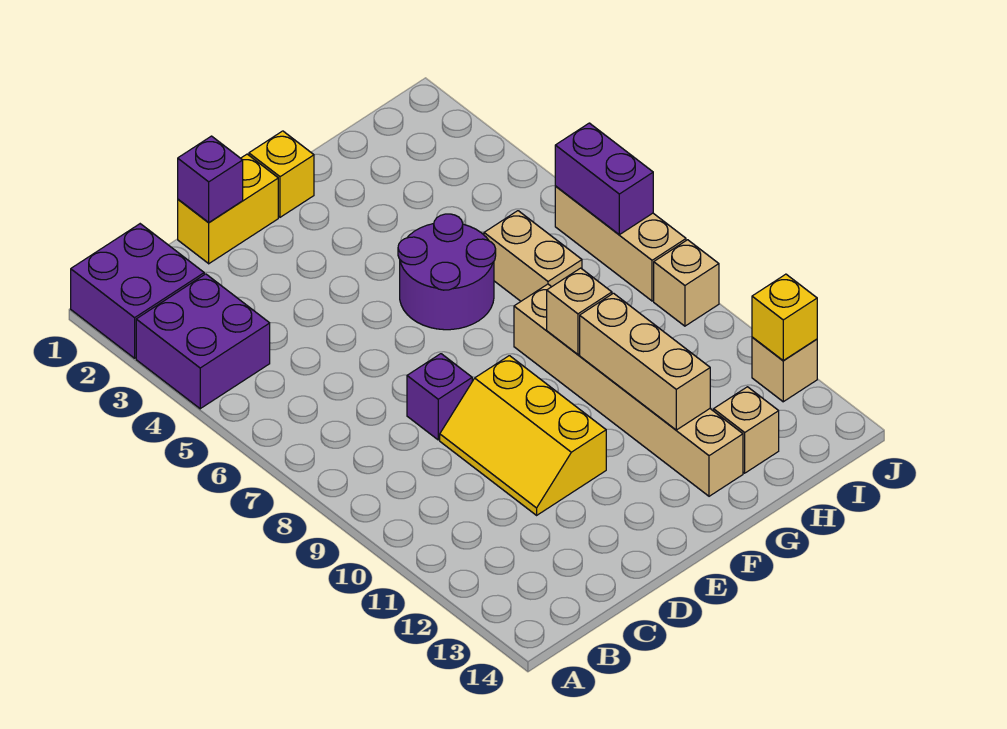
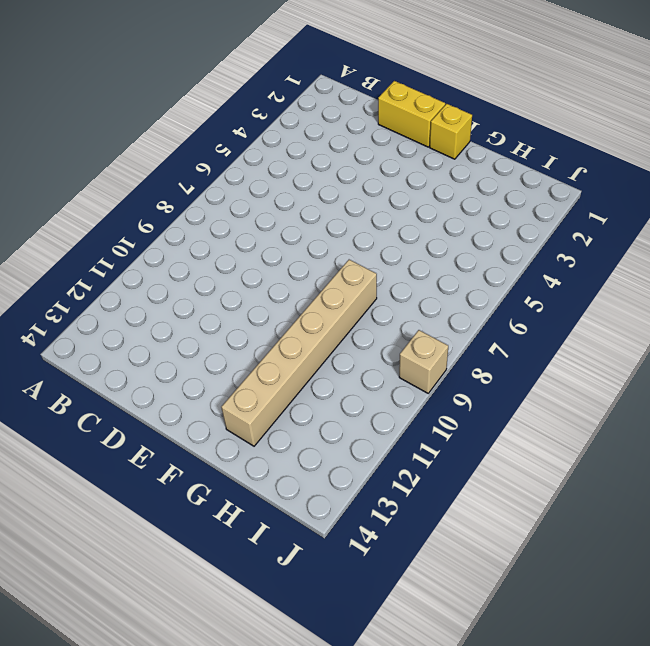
none -> purple 2x2 brick [71,224,204,358]
none -> purple 2x2 brick [136,274,270,409]
none -> purple 1x1 brick [407,354,472,440]

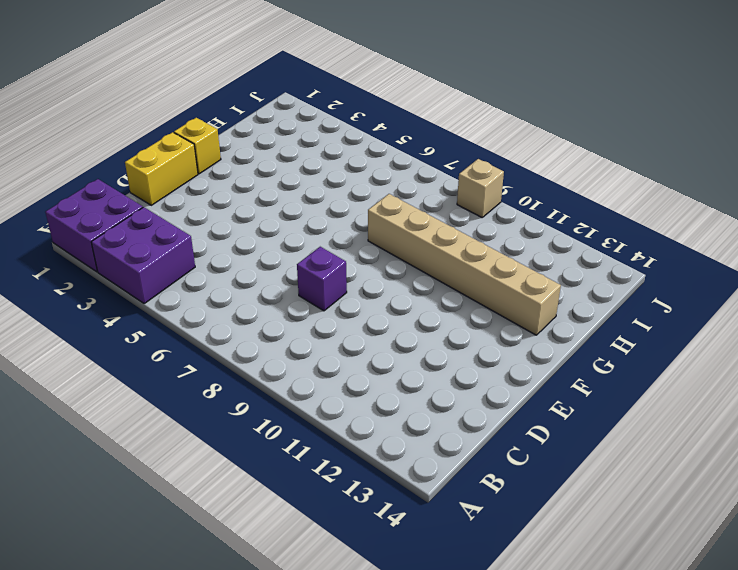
none -> yellow 2x3 slope [440,356,606,515]
none -> purple 2x2 round brick [398,214,496,330]
none -> tan 1x2 brick [484,211,582,301]

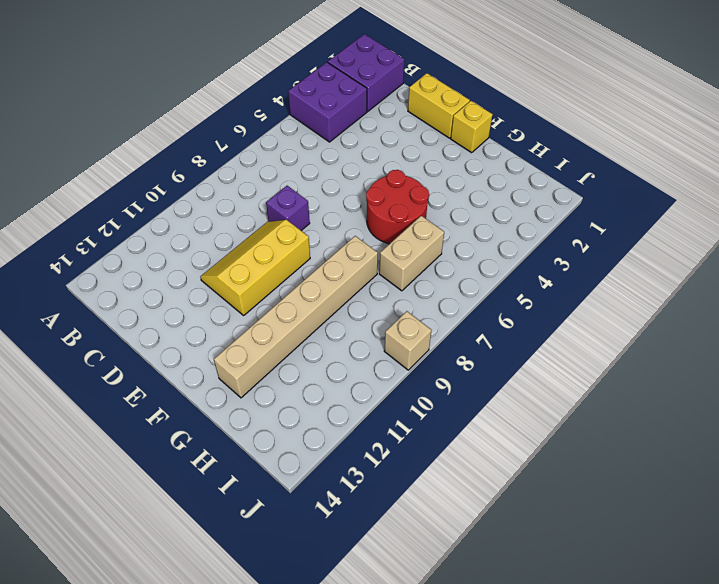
red 2x2 round brick [366,170,429,244] -> purple 2x2 round brick [398,214,496,330]
none -> tan 1x1 brick [714,387,779,473]
none -> tan 1x3 brick [555,186,686,301]
none -> tan 1x1 brick [752,337,817,402]

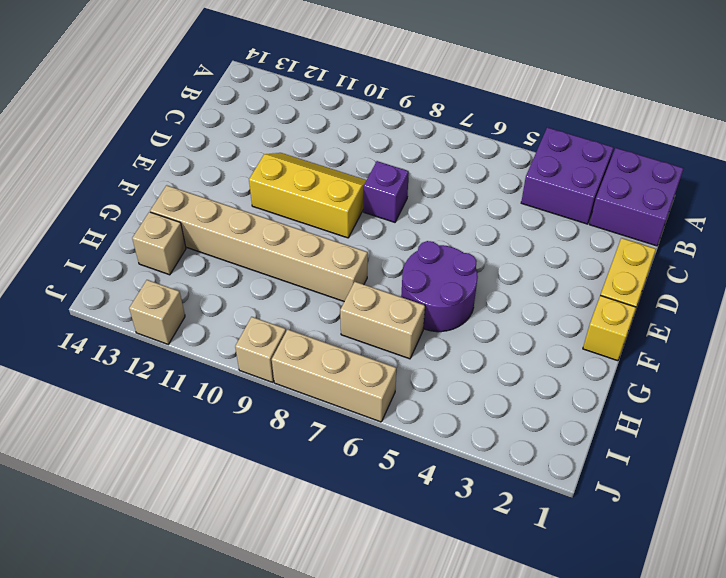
none -> purple 1x1 brick [178,136,243,223]
none -> tan 1x1 brick [547,268,612,354]
none -> tan 1x3 brick [580,293,710,430]

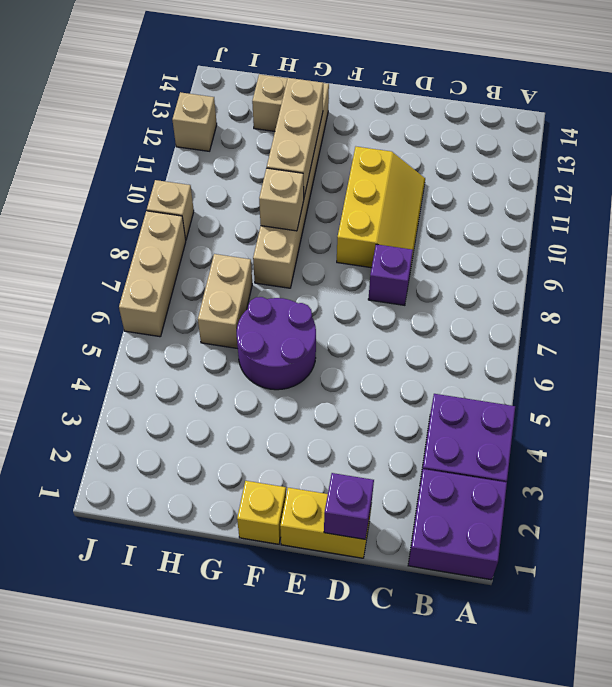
none -> purple 1x2 brick [555,123,653,235]
none -> yellow 1x1 brick [752,274,817,360]

